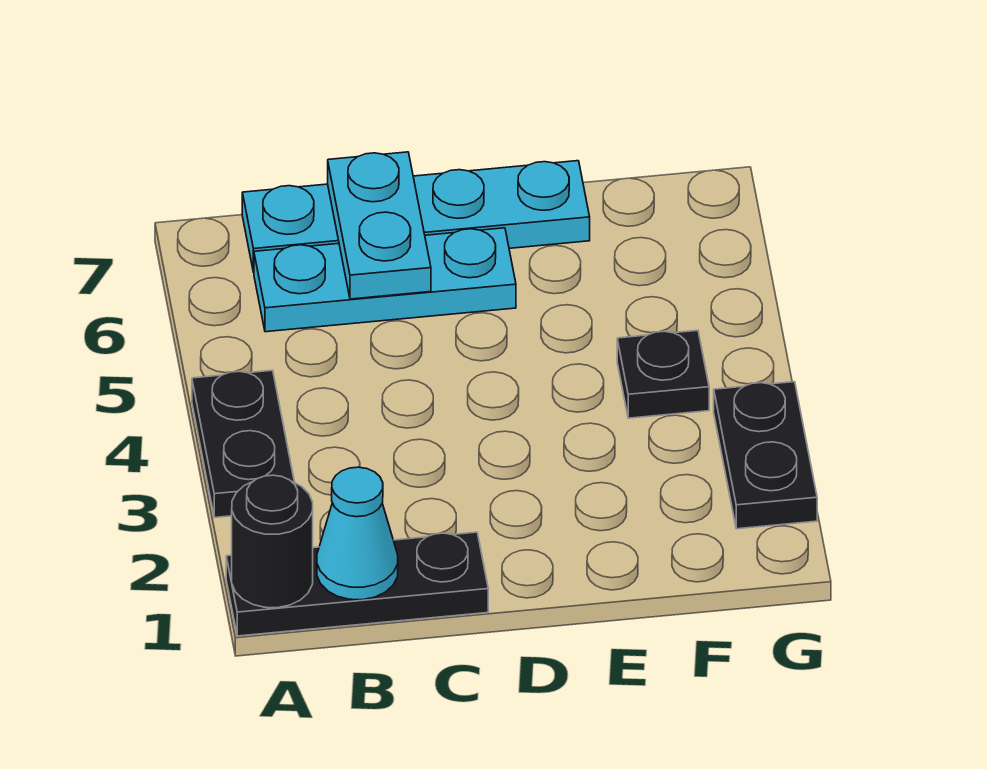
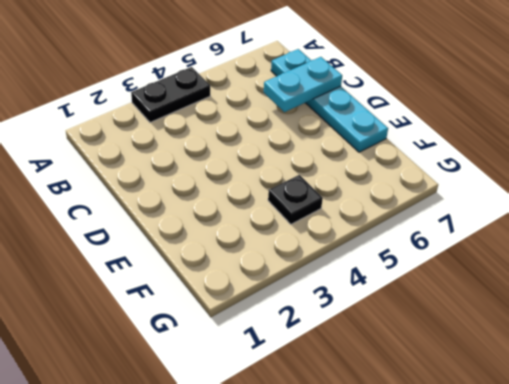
none -> black 1x3 plate [226,532,488,636]
none -> cyan 1x3 plate [254,228,516,332]

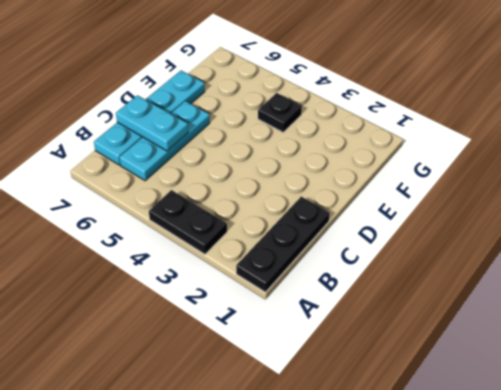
none -> black 1x2 plate [714,382,817,529]
none -> black 1x1 round brick [232,475,313,608]

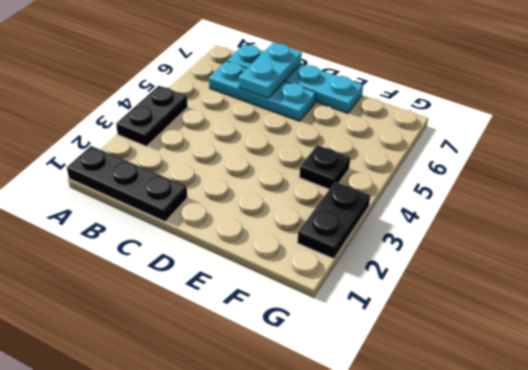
none -> black 1x1 round brick [232,475,313,608]
none -> cyan 1x1 cone [317,467,398,600]

